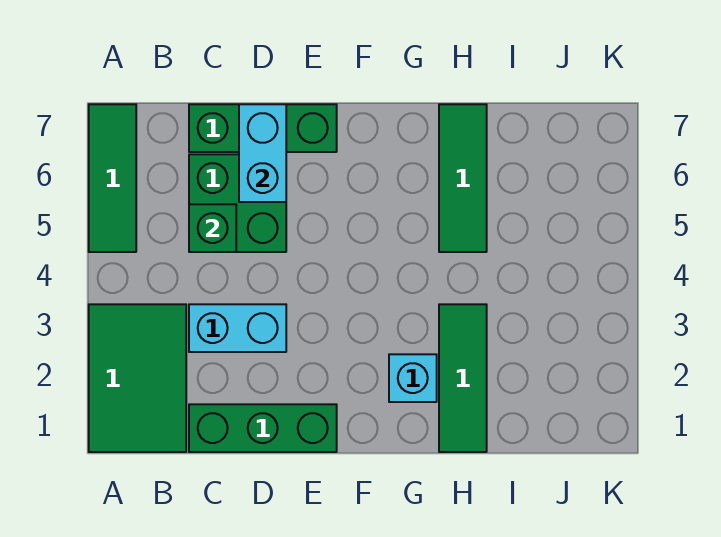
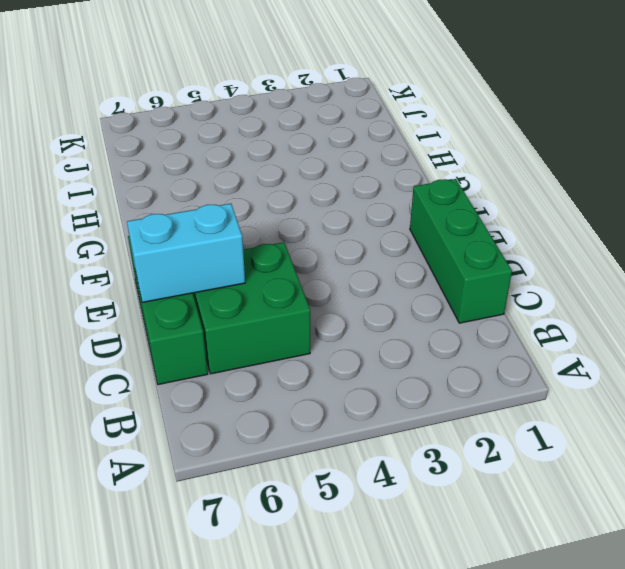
none -> green 2x3 tile [89,304,186,452]
none -> green 1x3 tile [89,104,136,252]

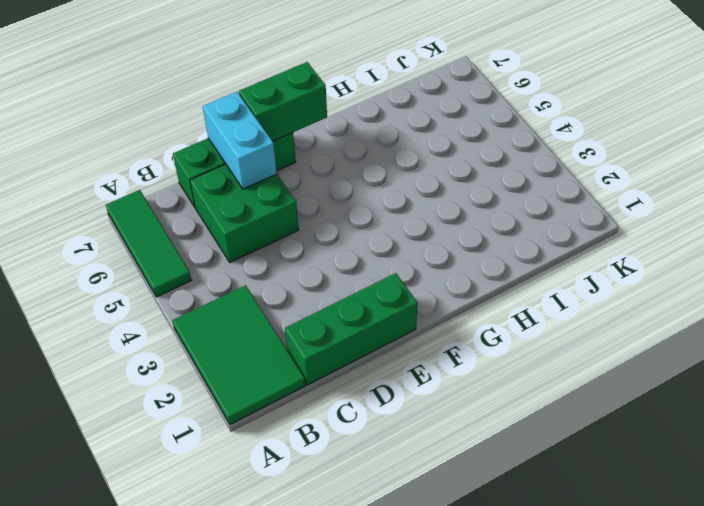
green 1x2 brick [239,62,327,141] -> none
none -> cyan 1x2 brick [189,304,286,352]
none -> cyan 1x1 brick [389,354,437,402]

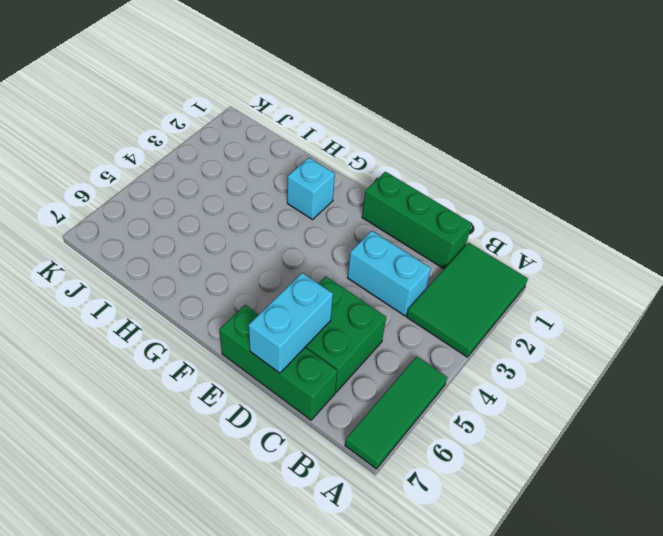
none -> green 1x3 tile [439,304,487,452]
none -> green 1x3 tile [439,104,487,252]

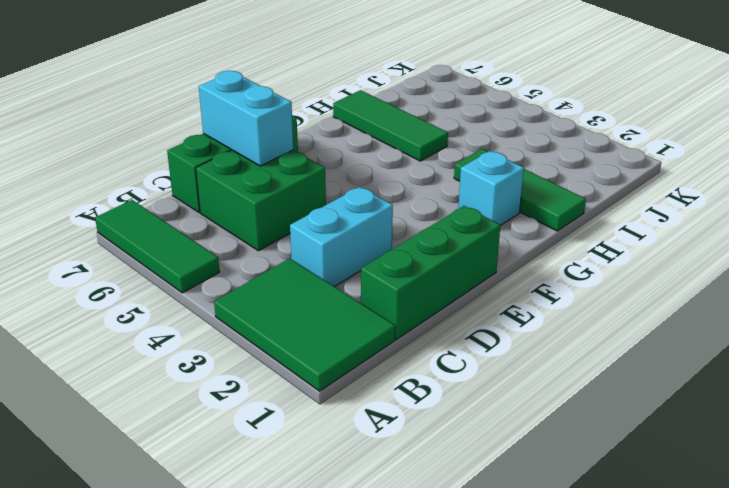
none -> green 1x1 brick [189,204,236,252]

